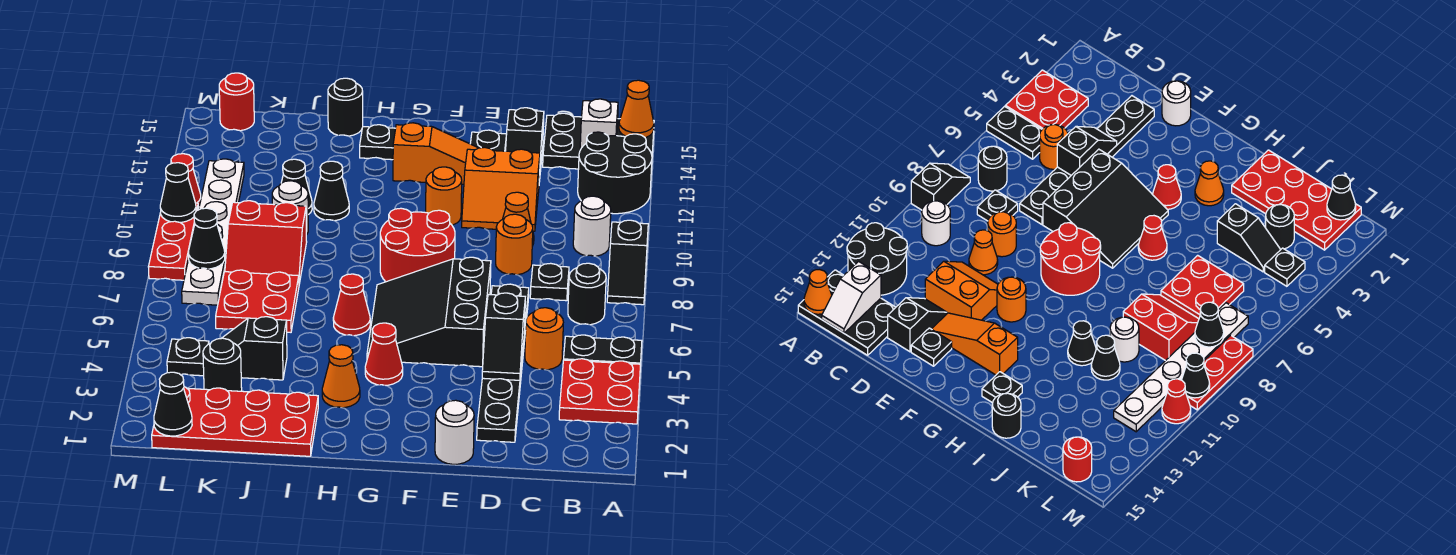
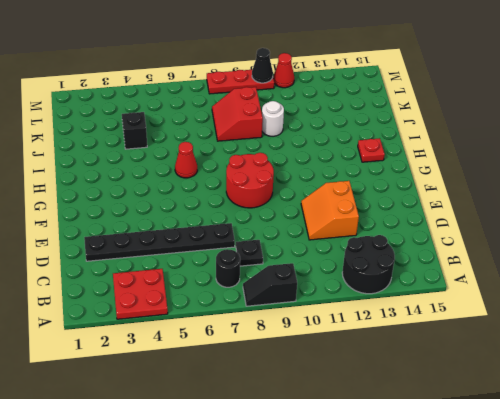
red 1x1 plate [358,138,385,162] -> black 1x1 plate [360,125,396,160]
none -> black 1x2 plate [564,335,642,364]
none -> black 2x3 plate [543,113,654,170]
none -> white 1x1 round brick [573,196,611,256]
none -> orange 1x1 round brick [525,308,563,370]

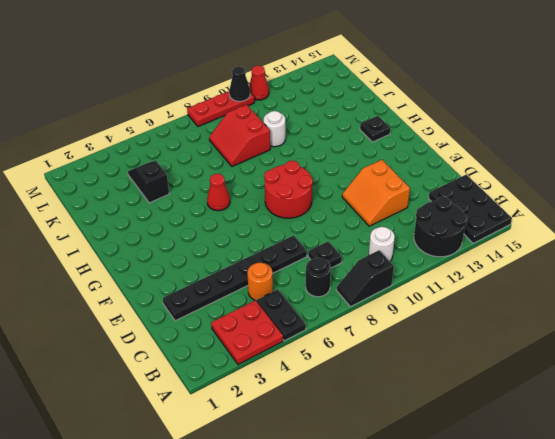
none -> orange 1x1 round brick [496,214,533,275]
none -> orange 1x1 cone [503,192,534,246]
none -> black 1x2 slope [506,108,544,182]
none -> white 1x1 round brick [435,400,474,464]

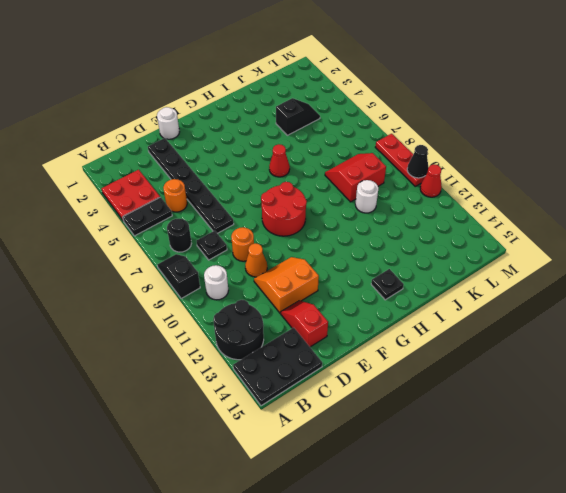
red 1x2 slope [281,301,328,347] -> black 1x2 slope [506,108,544,182]
none -> black 3x3 slope [367,257,491,367]
none -> orange 1x3 slope [393,123,478,184]
none -> black 1x1 plate [470,130,507,151]
none -> orange 1x1 round brick [426,167,462,225]

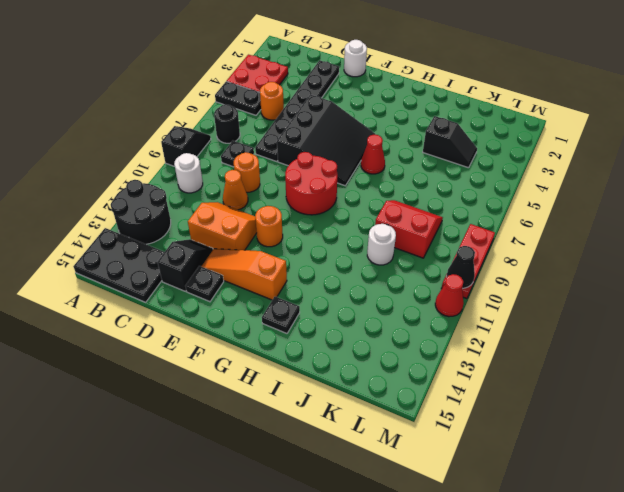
none -> red 1x1 cone [365,323,403,385]
none -> orange 1x1 cone [322,345,360,408]
none -> red 2x4 plate [152,387,318,456]
none -> black 1x1 cone [314,161,349,221]

